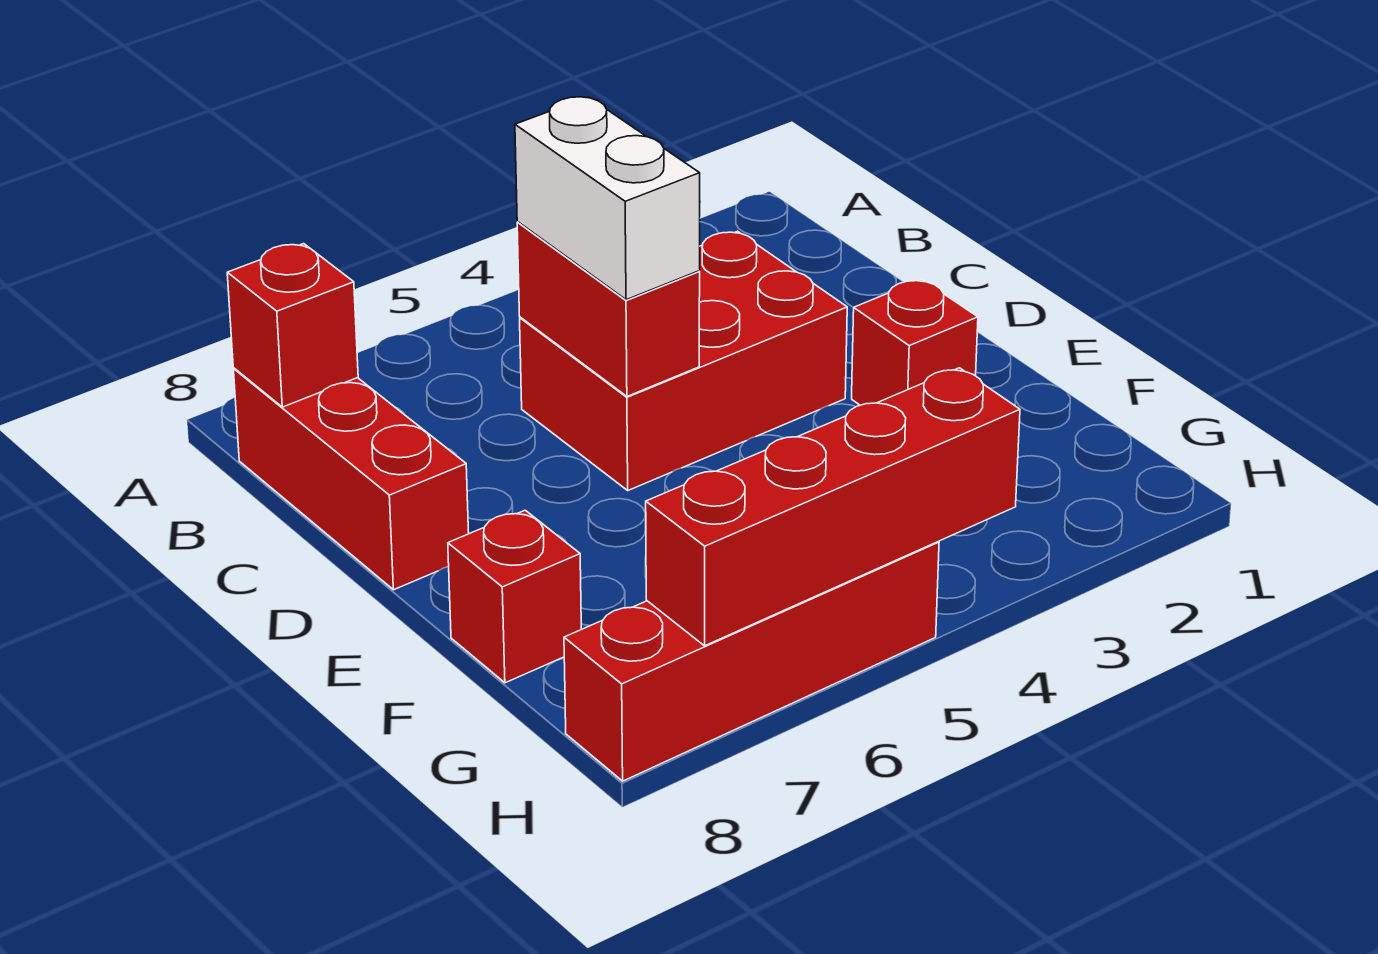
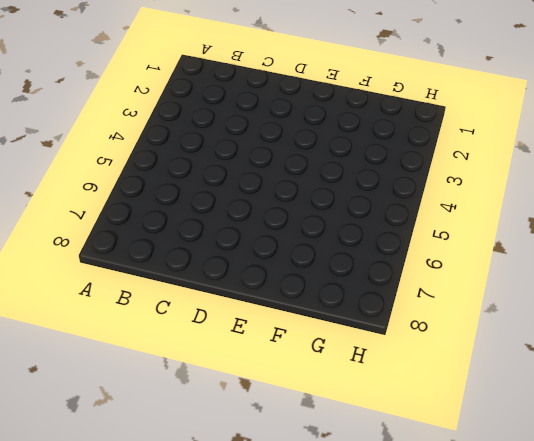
none -> red 1x3 brick [234,368,469,590]
none -> red 2x3 brick [520,231,847,490]

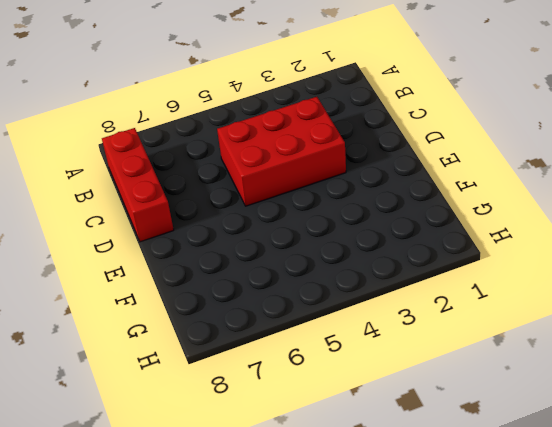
none -> red 1x1 brick [852,280,978,405]
none -> red 1x1 brick [448,510,581,683]

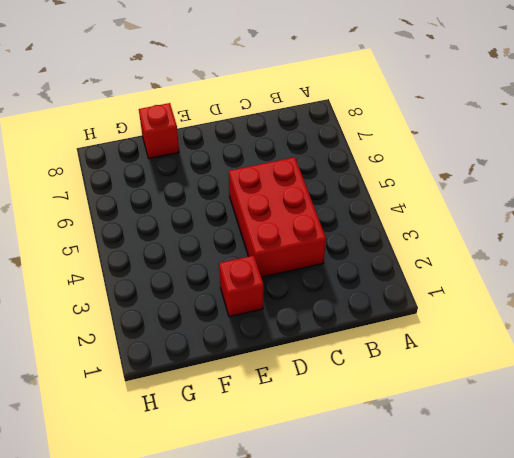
none -> red 1x3 brick [234,368,469,590]
none -> red 1x4 brick [564,542,939,781]

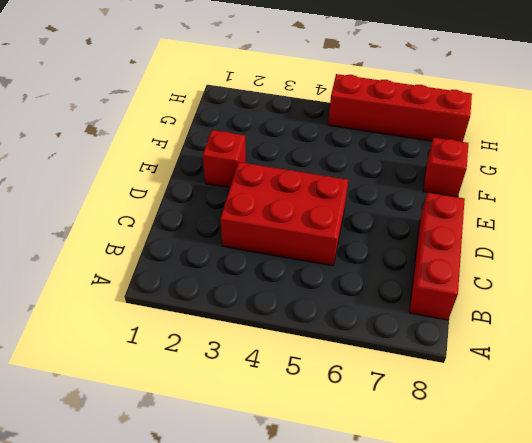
none -> red 1x1 brick [227,244,358,407]
none -> red 1x2 brick [517,222,700,396]

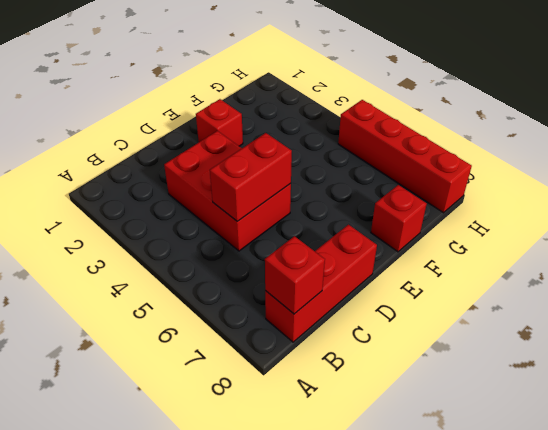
none -> red 1x4 brick [646,368,1020,646]
none -> white 1x2 brick [515,97,700,300]

